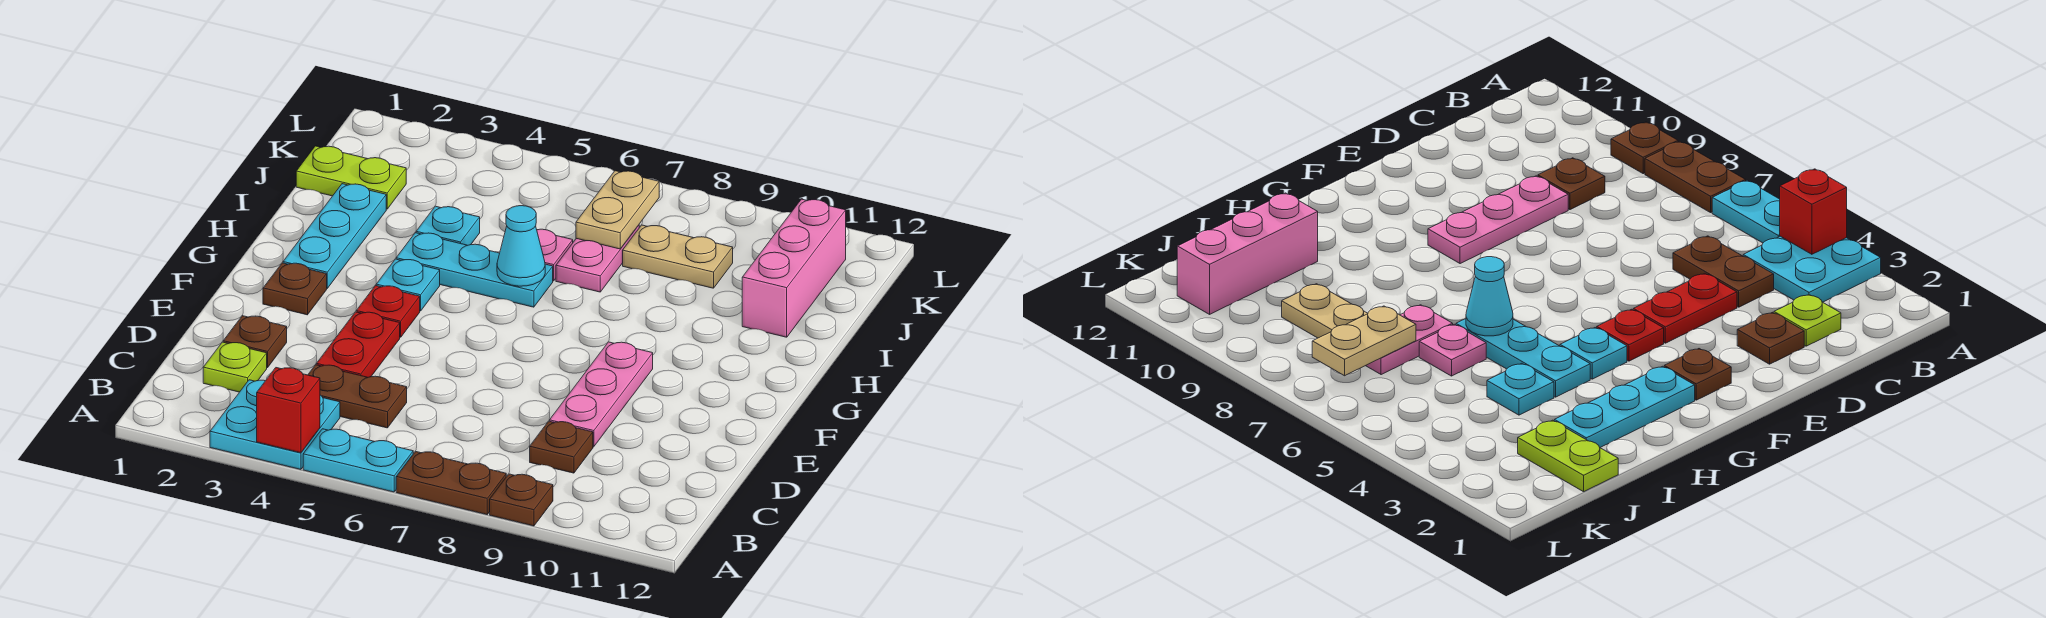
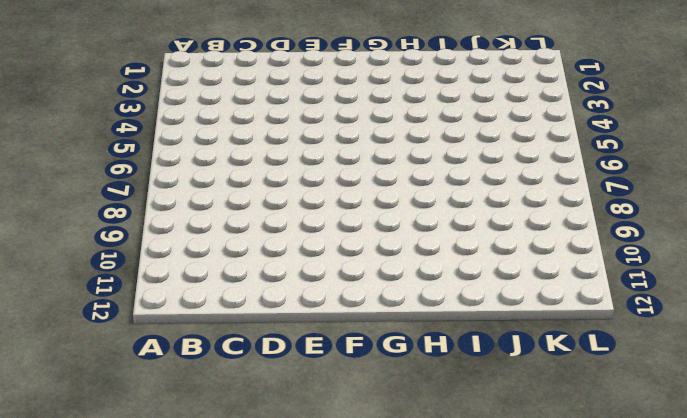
none -> cyan 2x2 plate [210,380,340,469]
none -> cyan 1x2 plate [303,429,413,492]
none -> brown 1x2 plate [396,451,506,515]

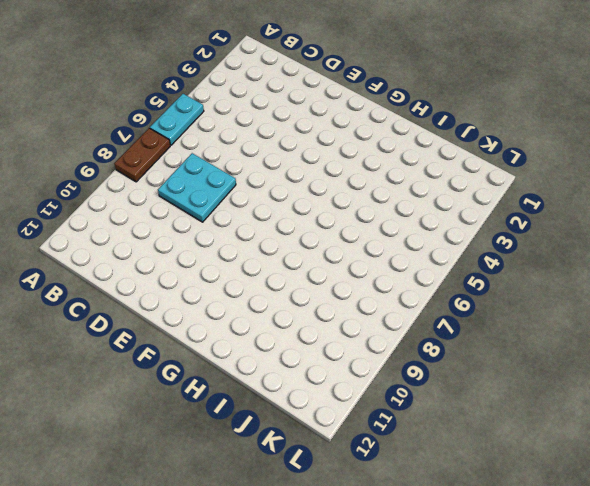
cyan 2x2 plate [158,153,236,222] -> cyan 2x2 plate moved to [210,380,340,469]
none -> brown 1x1 plate [490,474,553,526]
none -> lime 1x1 plate [203,342,267,392]
none -> brown 1x2 plate [308,365,407,428]

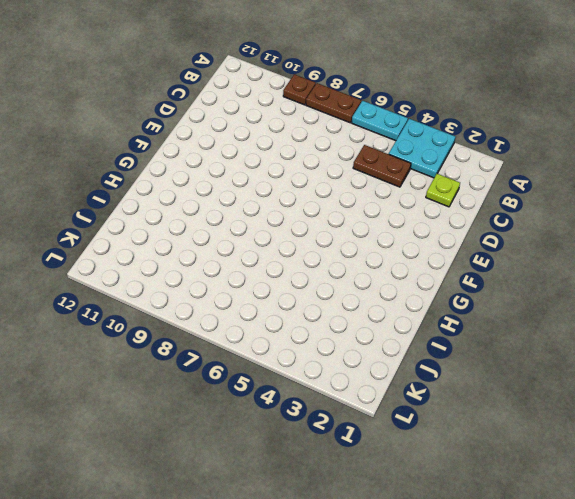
none -> brown 1x1 plate [530,421,593,473]
none -> brown 1x1 plate [223,316,287,368]
none -> red 1x2 plate [316,312,400,377]

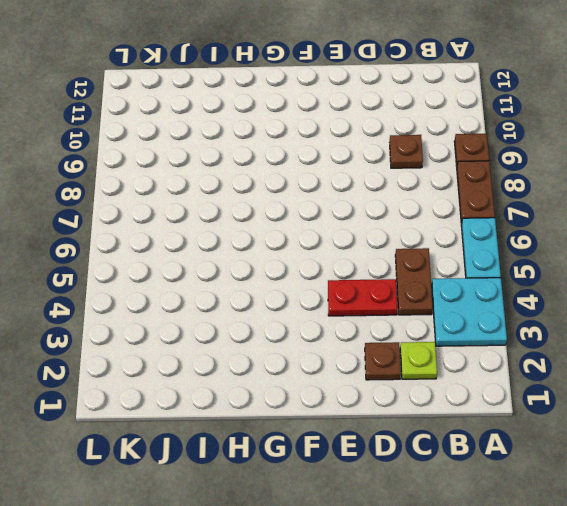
none -> pink 1x3 plate [550,342,653,447]
none -> brown 1x1 plate [263,263,327,315]
none -> red 1x1 plate [356,285,420,337]

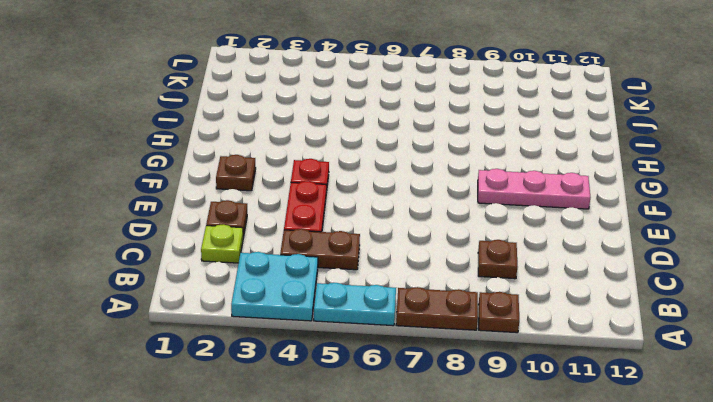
pink 1x3 plate [478,169,590,209] -> pink 1x3 plate turned to [550,342,653,447]
none -> cyan 1x3 plate [283,184,386,288]
none -> cyan 1x1 plate [376,259,440,311]
none -> cyan 1x3 plate [396,233,553,307]

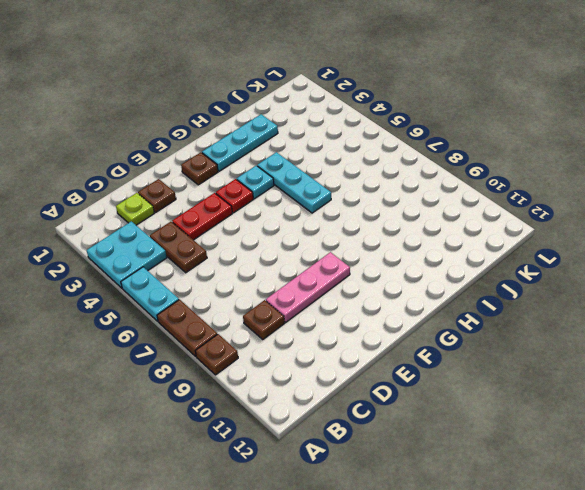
none -> cyan 1x1 plate [416,206,480,245]
none -> pink 1x1 plate [537,229,573,281]
none -> pink 1x2 plate [556,225,639,292]

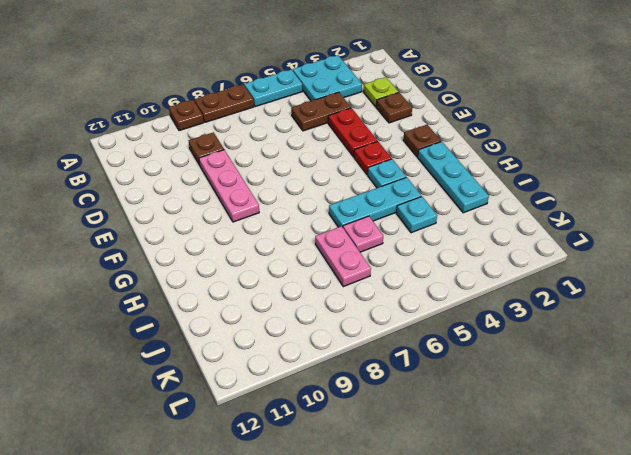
none -> pink 1x3 brick [742,199,846,337]
none -> lime 1x2 plate [296,146,406,209]
none -> tan 1x2 plate [623,225,733,288]

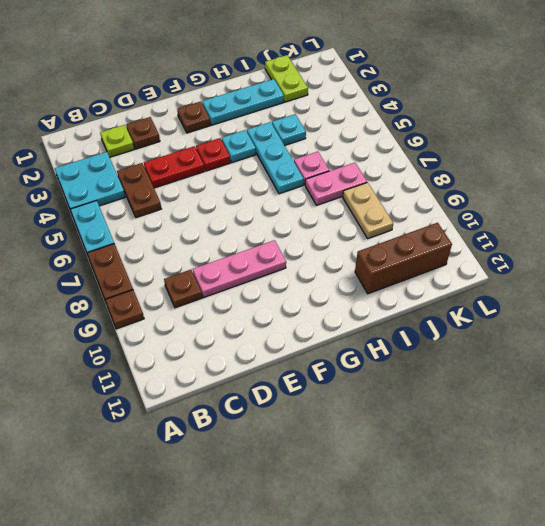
brown 1x3 brick [355,223,452,294] -> pink 1x3 brick [742,199,846,337]
none -> red 1x1 brick [257,368,320,453]
none -> cyan 1x1 cone [497,206,545,286]
none -> tan 1x2 plate [576,171,659,249]

